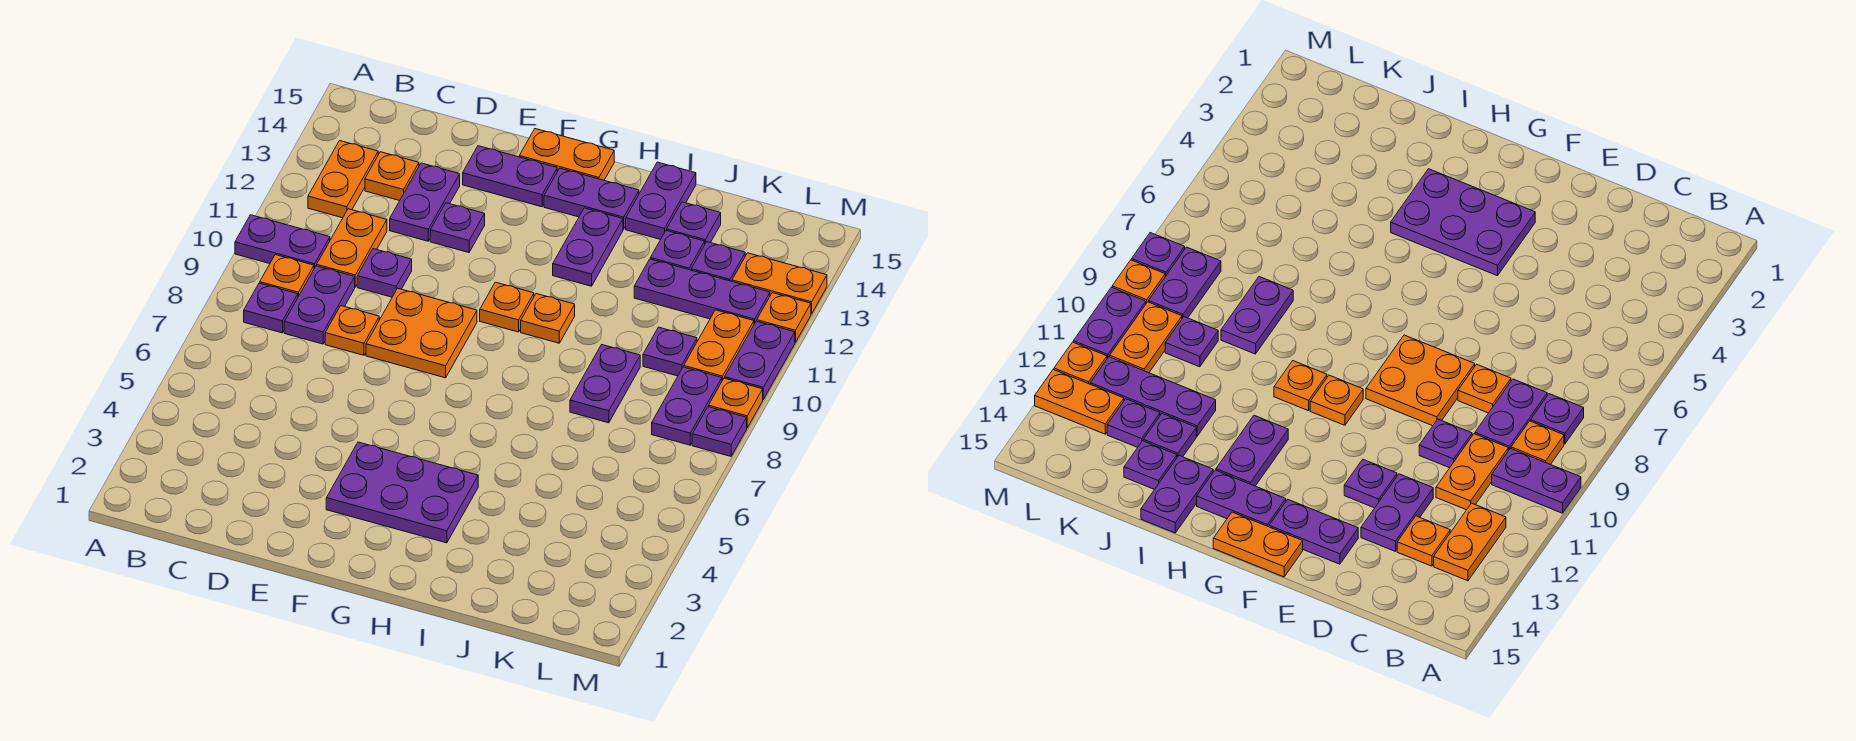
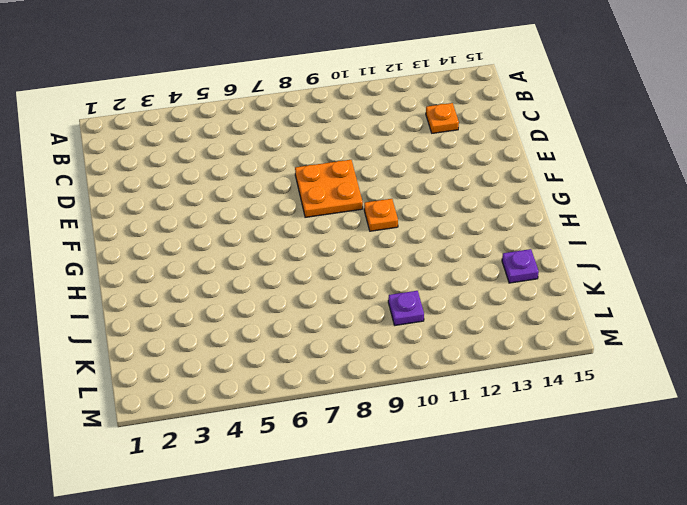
none -> purple 1x2 plate [235,215,330,268]
none -> purple 1x1 plate [244,283,298,333]
none -> orange 1x1 plate [260,255,314,297]
none -> orange 1x2 plate [308,141,378,218]

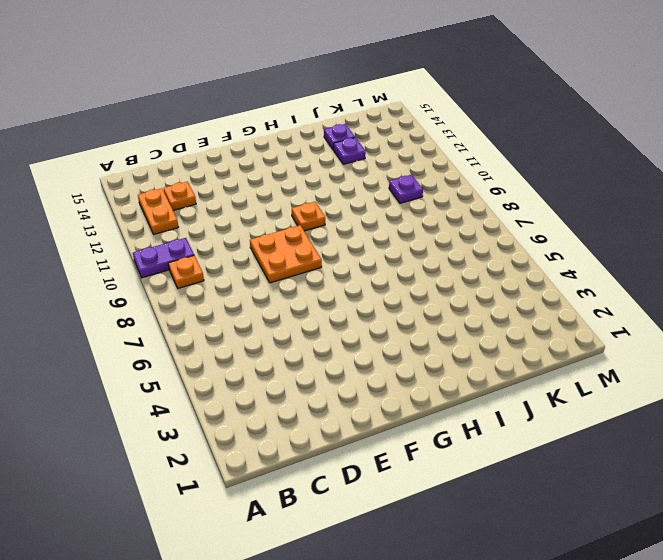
none -> purple 1x1 plate [244,283,298,333]
none -> purple 1x2 plate [284,266,355,344]
none -> orange 1x2 plate [317,209,387,287]
none -> orange 1x1 plate [325,306,379,355]

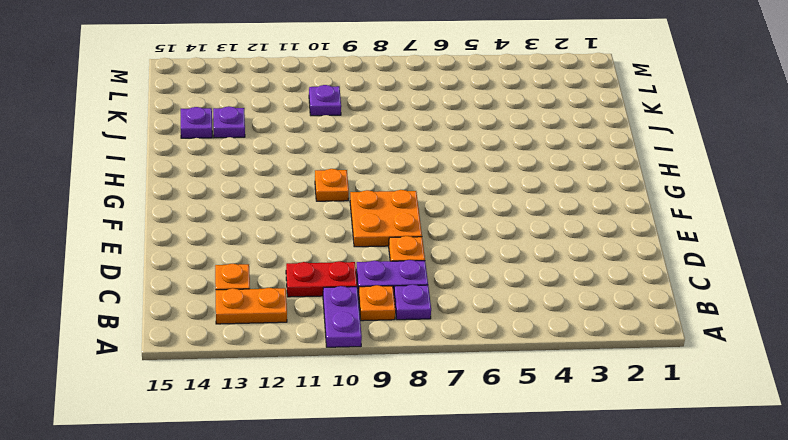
red 1x2 plate [286,261,357,297] -> orange 1x2 plate [317,209,387,287]
none -> purple 1x1 plate [357,249,412,297]
none -> purple 1x2 plate [390,163,460,241]
none -> purple 1x1 plate [430,203,485,253]
none -> purple 1x2 plate [463,146,557,207]

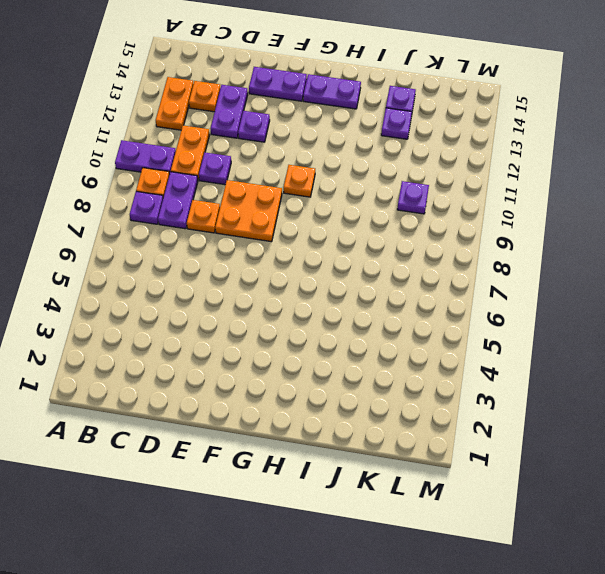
none -> purple 2x3 plate [326,442,478,543]
none -> orange 1x2 plate [519,129,614,180]
none -> orange 1x1 plate [521,294,575,343]
none -> purple 1x2 plate [553,208,623,286]

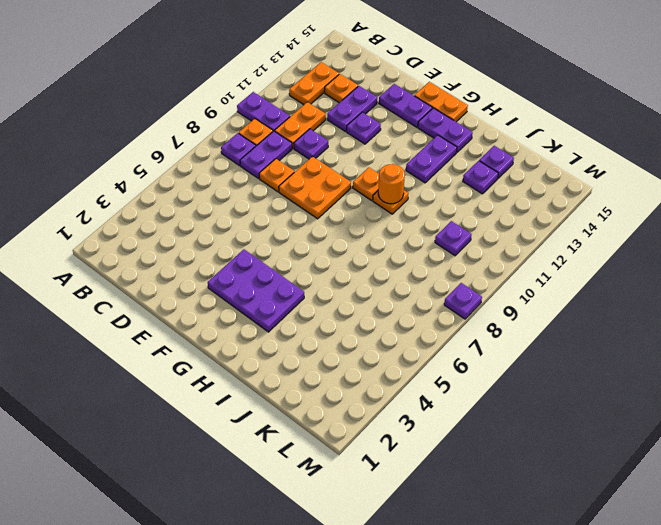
orange 1x1 round brick [378,164,405,204] -> none
none -> purple 1x2 plate [626,162,696,239]
none -> purple 1x2 plate [570,345,640,423]
none -> purple 1x3 plate [634,259,770,324]
none -> purple 1x1 plate [691,242,745,281]

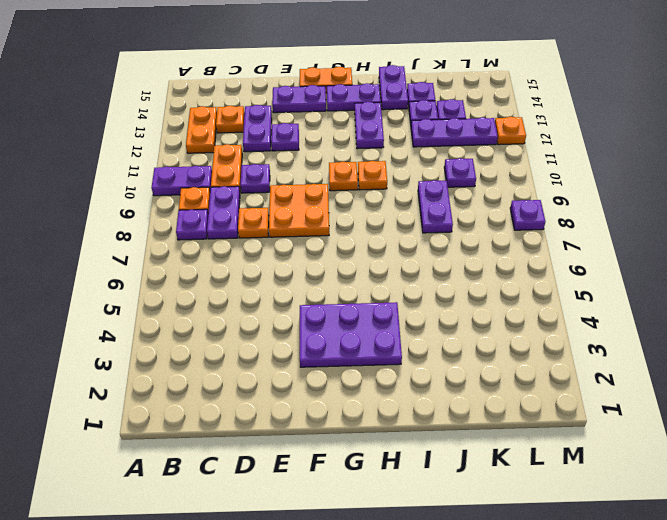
none -> purple 1x2 plate [652,367,722,445]
none -> orange 1x2 plate [684,310,754,381]
none -> orange 1x2 plate [732,253,827,314]
none -> orange 1x1 plate [709,378,763,428]

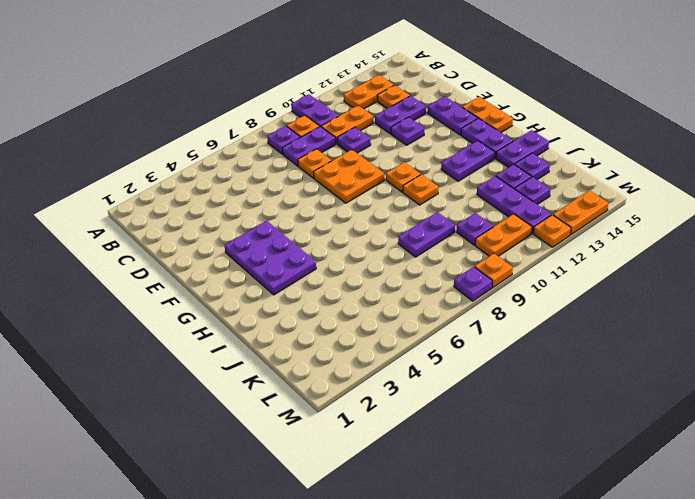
orange 1x2 plate [553,190,608,234] -> orange 1x2 plate turned to [732,253,827,314]
none -> purple 1x2 plate [652,367,722,445]
none -> purple 1x2 plate [725,321,795,399]

